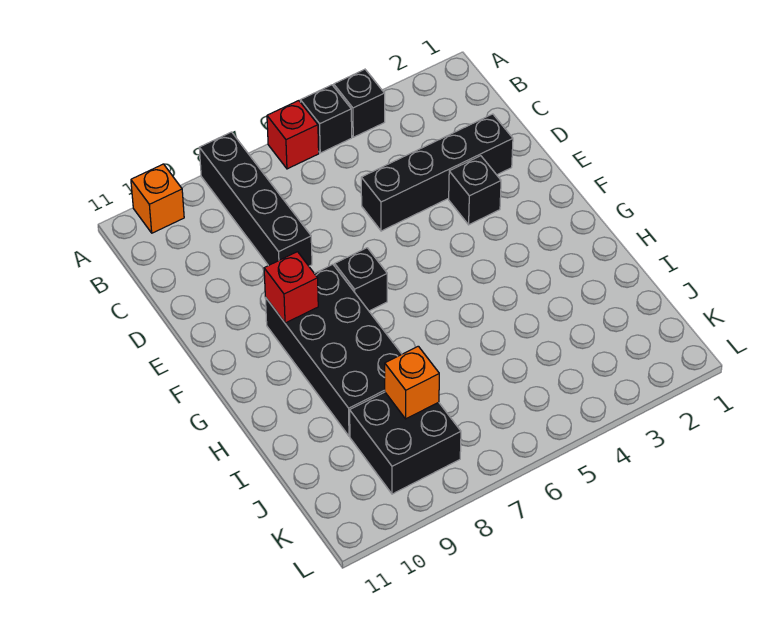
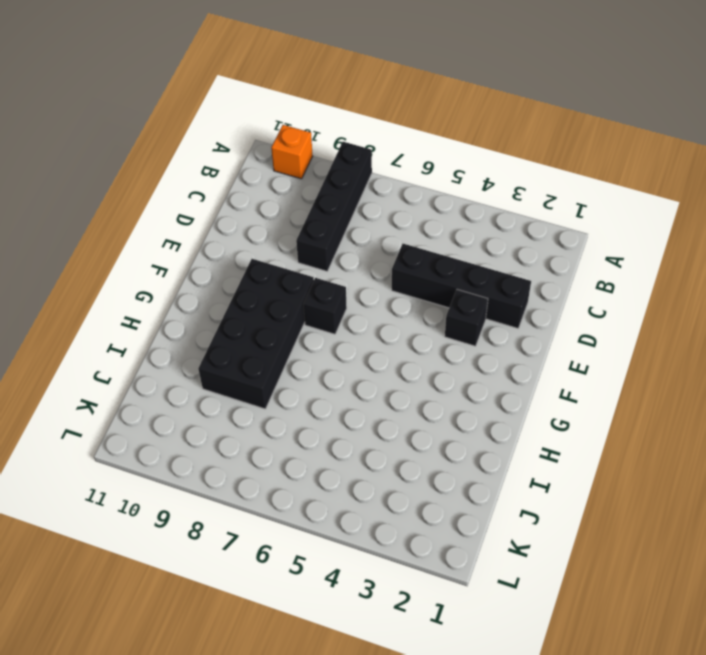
none -> black 1x1 brick [334,69,385,137]
none -> black 1x1 brick [300,85,352,153]
none -> red 1x1 brick [267,101,319,169]

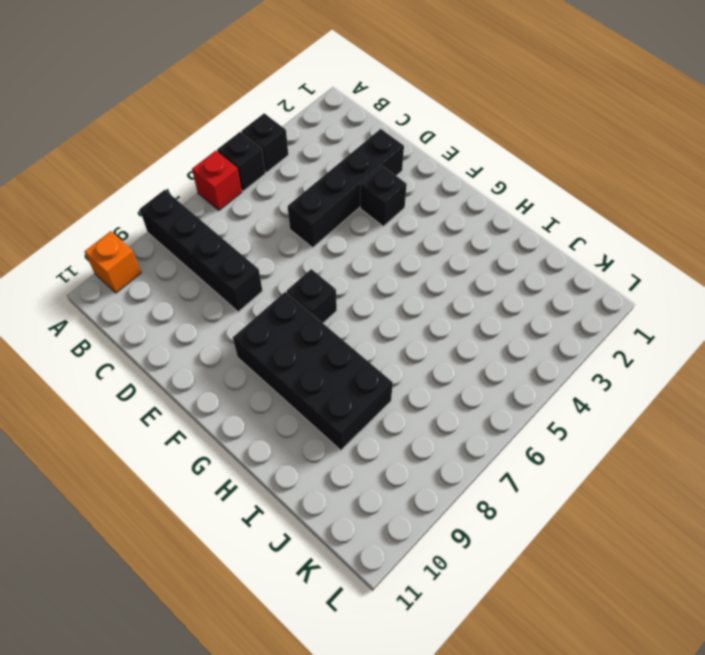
none -> black 2x2 brick [350,392,461,494]
none -> red 1x1 brick [264,252,318,323]
none -> orange 1x1 brick [385,346,439,419]

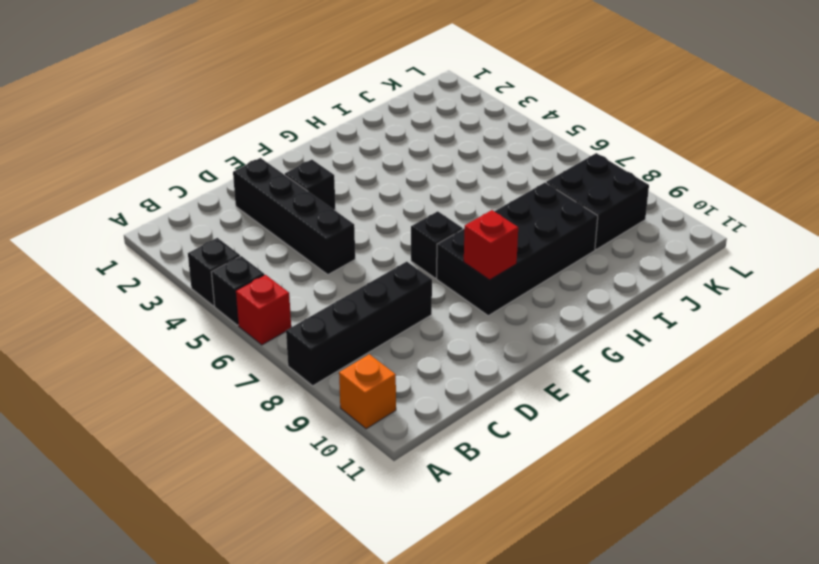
none -> orange 1x1 brick [385,346,439,419]

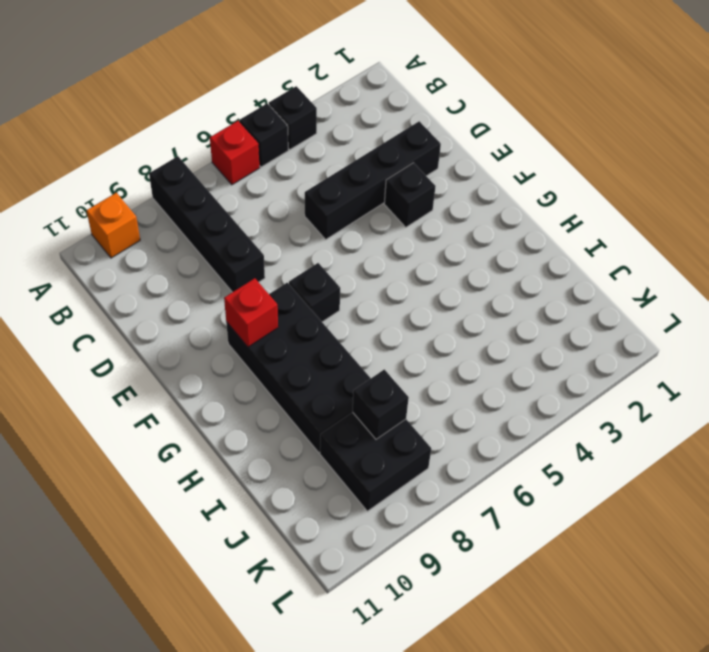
black 1x1 brick [352,369,409,439] -> orange 1x1 brick [385,346,439,419]

